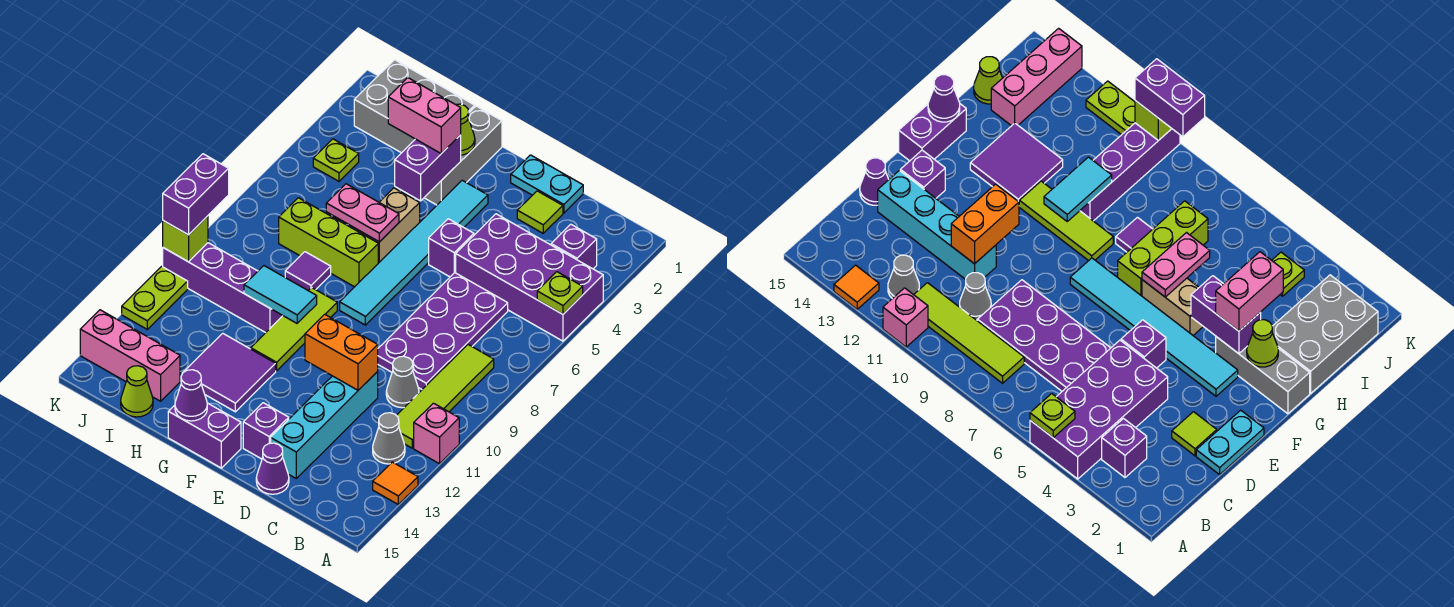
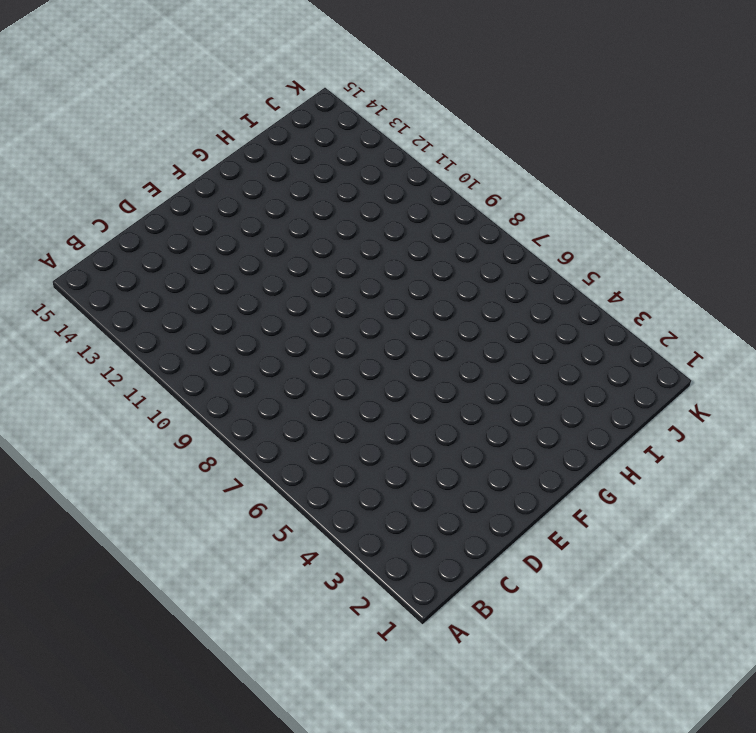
none -> purple 2x4 brick [456,214,603,341]
none -> pink 1x1 brick [414,403,459,464]
none -> orange 1x1 tile [373,462,418,504]
none -> purple 1x1 brick [551,224,597,269]

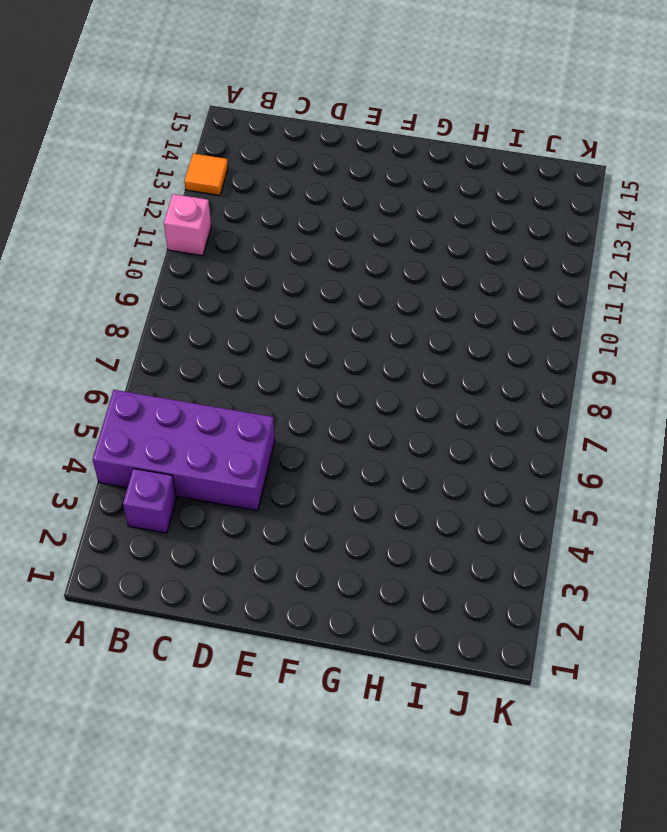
none -> lime 1x4 tile [396,345,494,448]
none -> grey 1x1 cone [373,413,405,464]
none -> purple 2x4 plate [378,273,508,389]
none -> grey 1x1 cone [386,356,419,408]

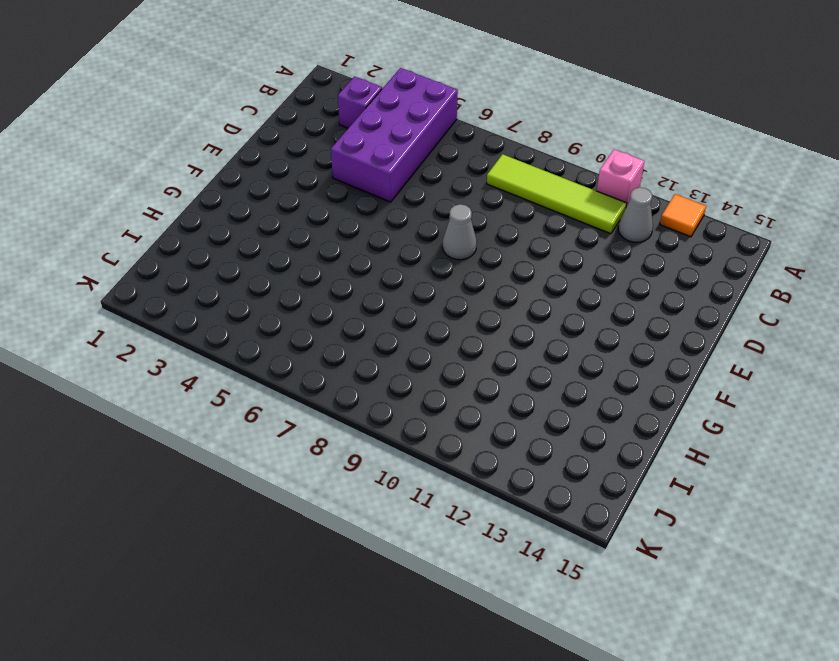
grey 1x1 cone [443,204,477,260] -> grey 1x1 cone moved to [386,356,419,408]
none -> purple 2x4 plate [378,273,508,389]
none -> cyan 1x2 plate [511,155,583,213]
none -> lime 1x1 tile [517,191,563,233]
none -> cyan 1x4 brick [271,372,378,478]

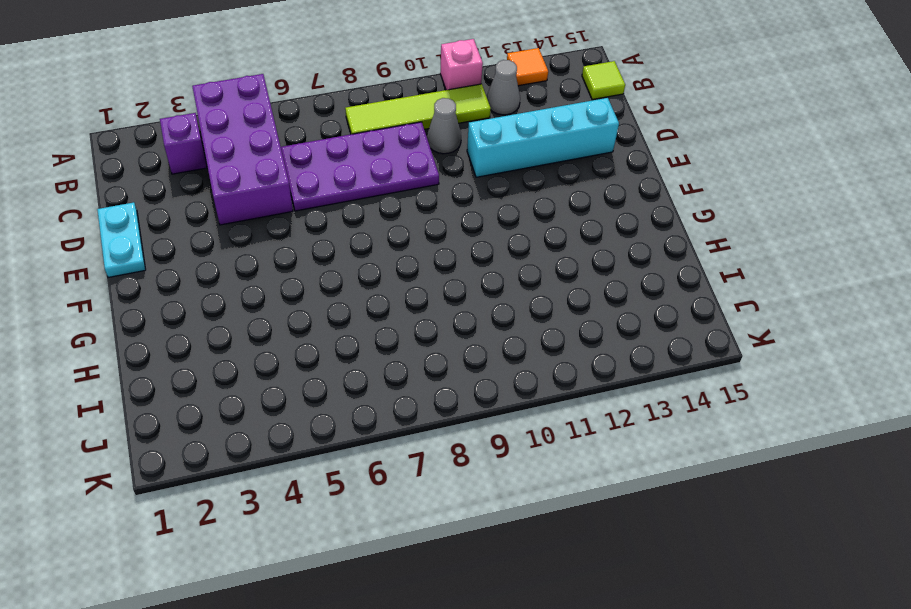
lime 1x1 tile [582,61,625,100] -> lime 1x1 tile moved to [517,191,563,233]
none -> purple 1x1 cone [256,443,289,494]
none -> purple 1x1 brick [429,219,474,277]
none -> purple 1x1 brick [243,403,289,459]
none -> cyan 1x6 tile [340,180,488,325]

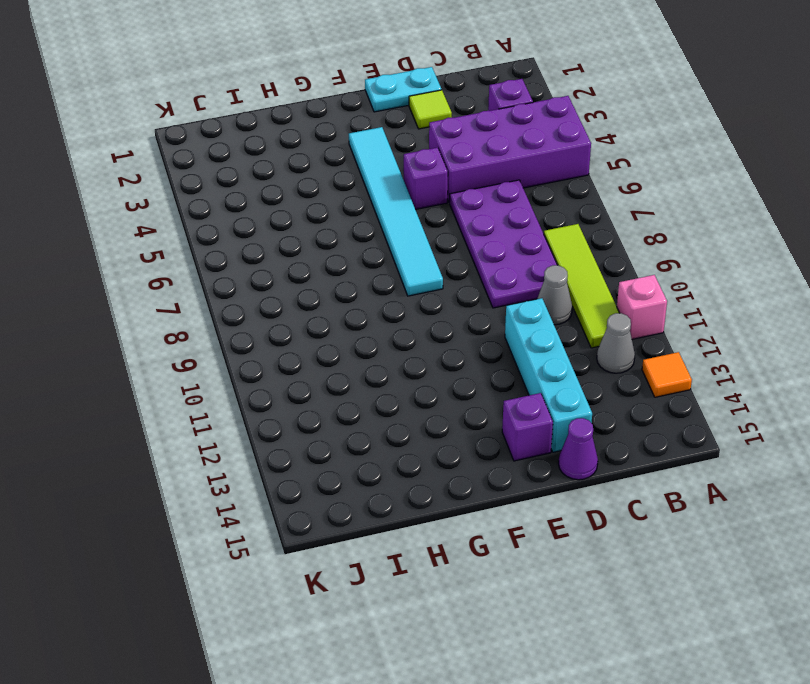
none -> purple 1x2 brick [168,403,241,468]
none -> grey 1x3 brick [424,106,502,205]
none -> tan 1x2 brick [354,188,420,263]
none -> lime 1x3 brick [279,198,378,287]

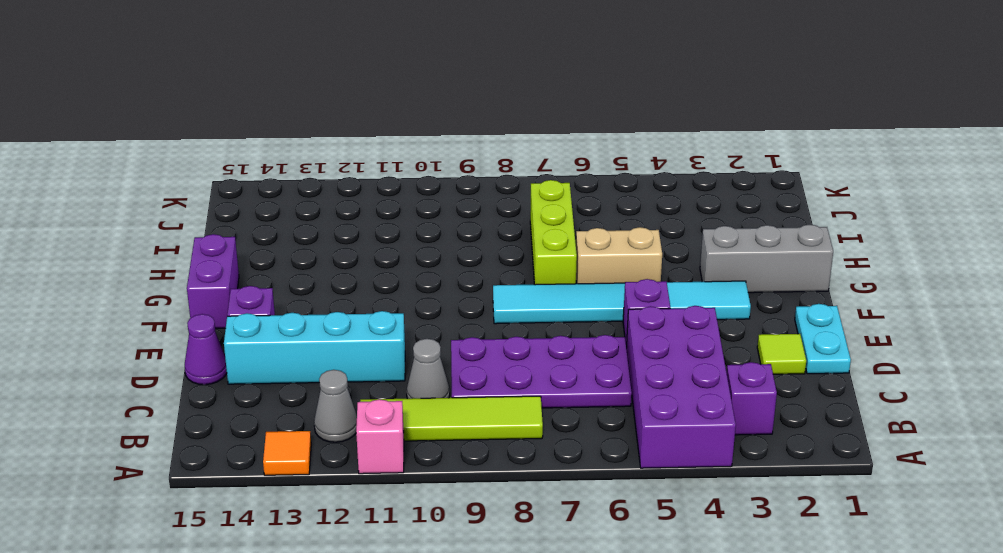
none -> lime 1x3 tile [251,288,337,371]
none -> purple 2x2 tile [184,333,276,412]
none -> grey 2x3 brick [354,60,475,153]
none -> purple 1x1 tile [285,252,331,290]

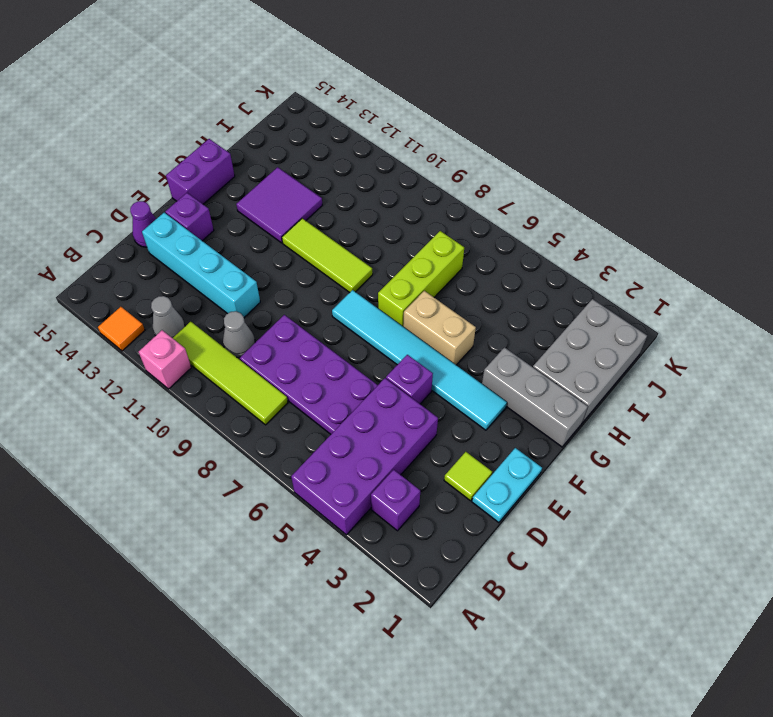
none -> purple 1x1 tile [285,252,331,290]
none -> purple 1x4 brick [163,243,283,333]
none -> pink 1x3 brick [80,310,180,401]
none -> lime 1x1 cone [121,366,153,417]

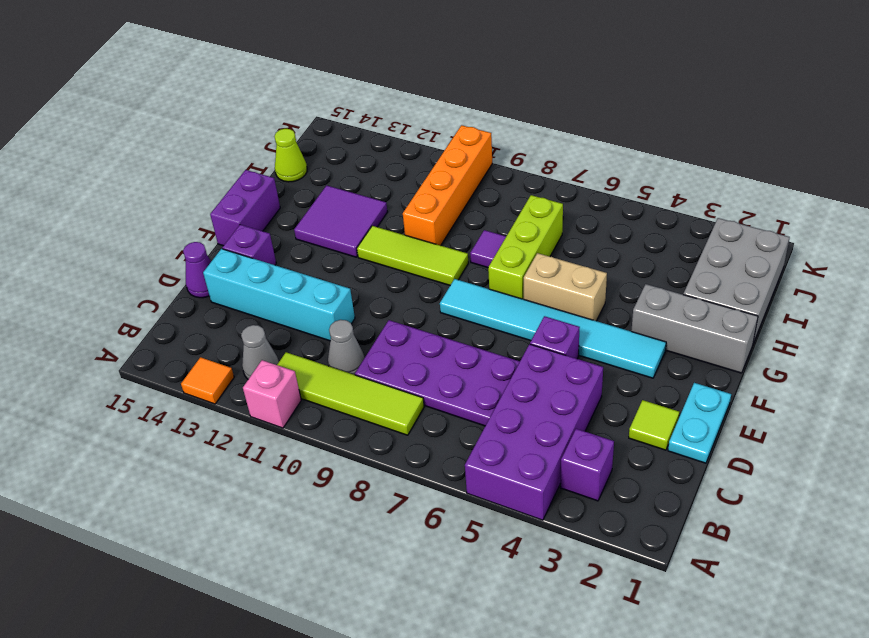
orange 1x4 brick [403,125,492,246] -> purple 1x4 brick [163,243,283,333]
none -> pink 1x3 brick [80,310,180,401]
none -> lime 1x1 plate [313,139,359,181]
none -> lime 1x2 plate [122,266,188,329]
none -> lime 1x1 plate [537,272,583,314]

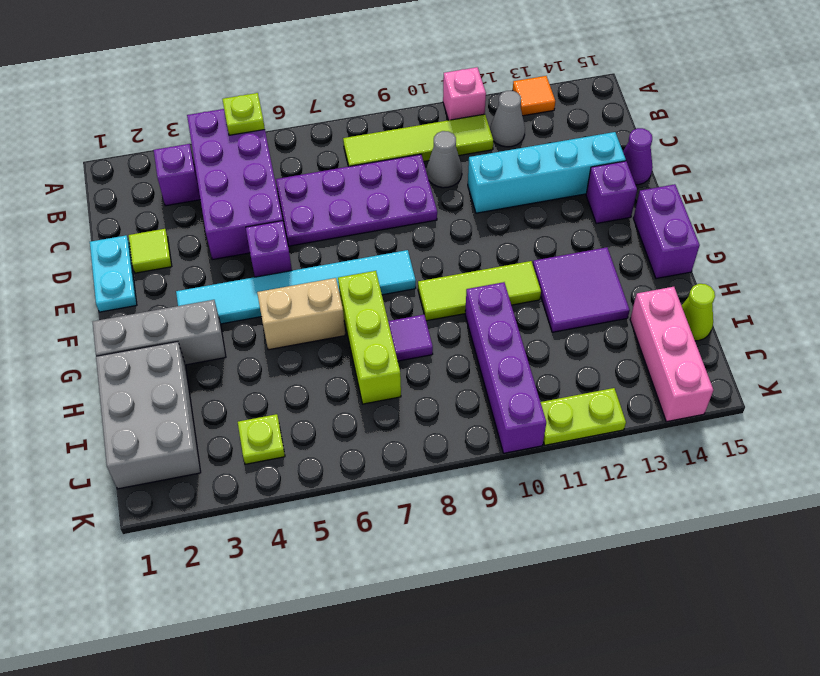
none -> orange 1x2 brick [305,314,378,390]
none -> lime 1x1 cone [456,104,475,155]
none -> purple 1x2 brick [395,135,461,201]
none -> pink 1x2 plate [326,184,399,242]

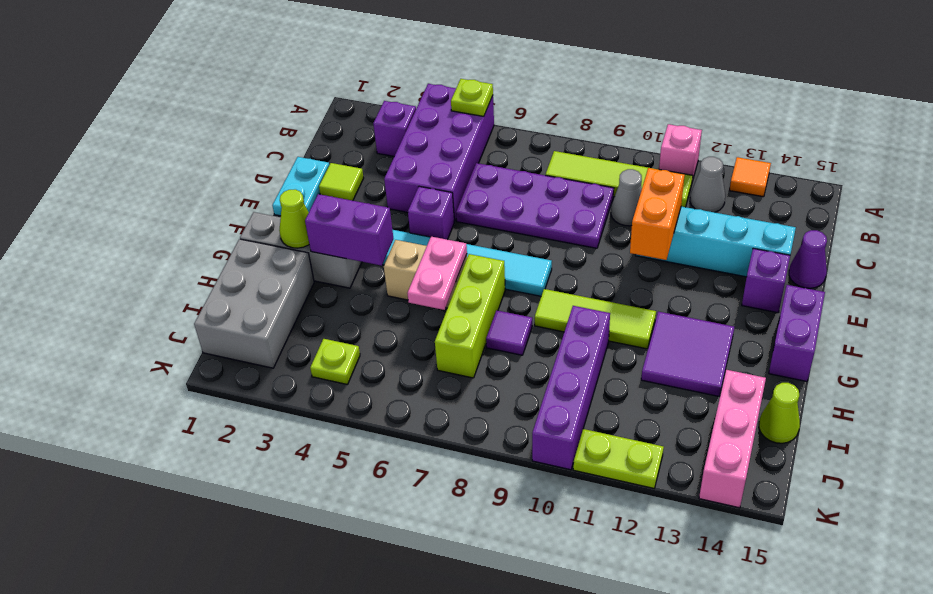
none -> cyan 1x2 tile [244,266,317,323]
none -> purple 1x1 cone [175,370,207,421]
none -> lime 1x1 brick [163,216,208,262]
none -> pink 1x2 brick [388,78,461,153]

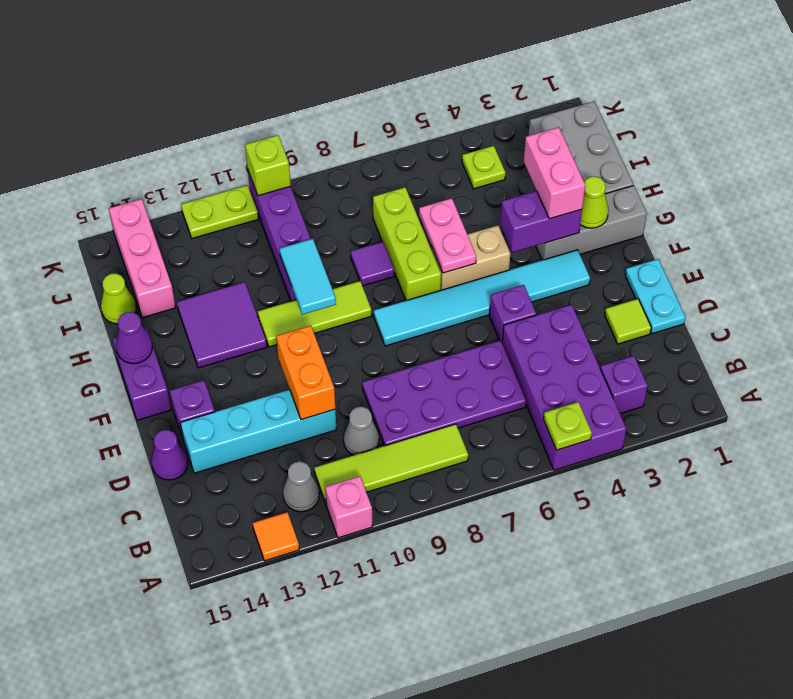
none -> purple 1x2 brick [163,154,229,235]

